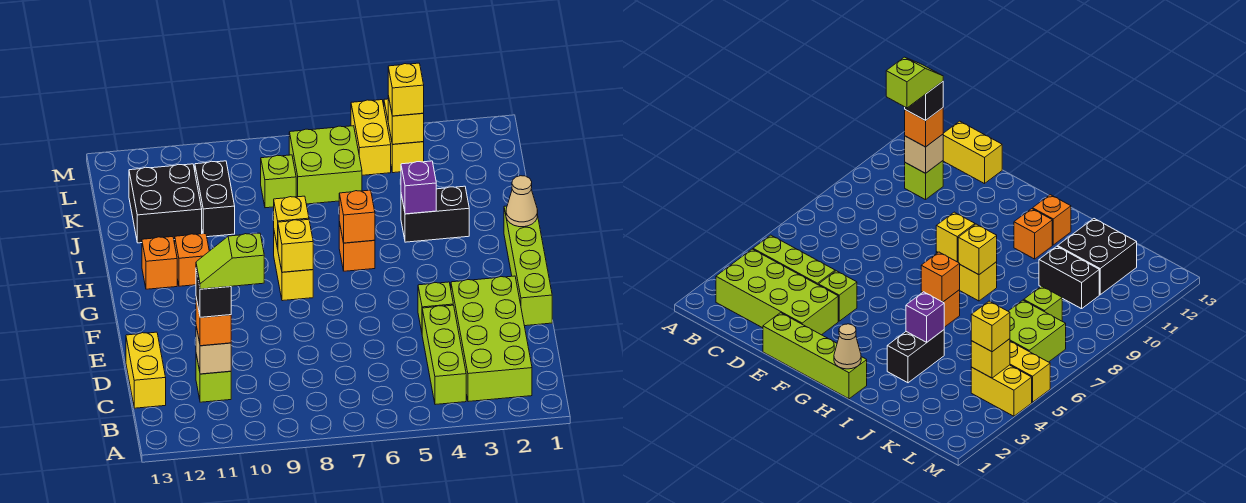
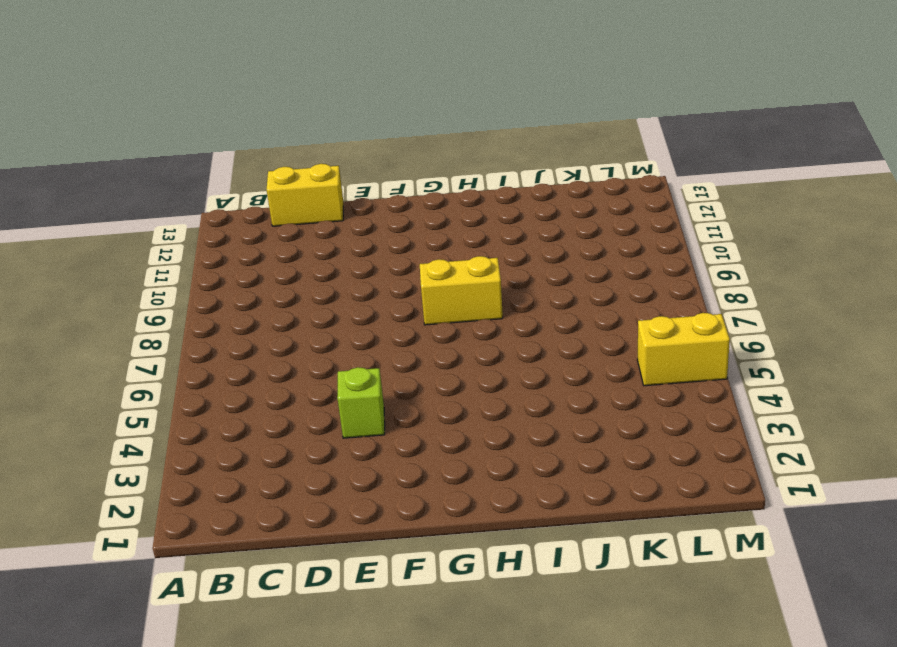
none -> lime 2x4 brick [451,276,532,402]
none -> lime 1x3 brick [422,305,466,405]
none -> lime 1x1 brick [196,355,231,402]

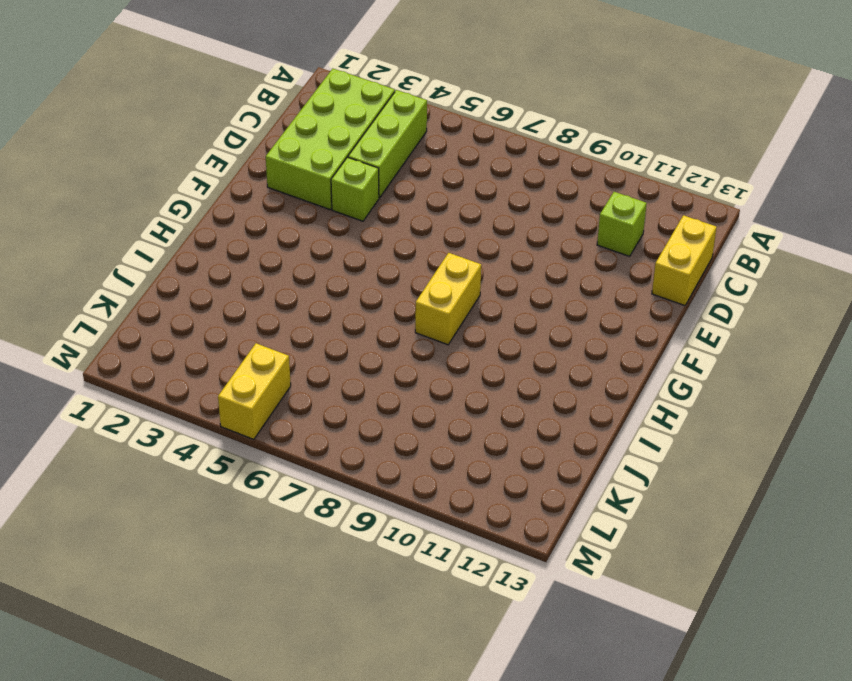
none -> lime 1x4 brick [504,206,552,326]
none -> orange 1x1 brick [339,222,375,271]
none -> orange 1x1 brick [175,234,209,286]

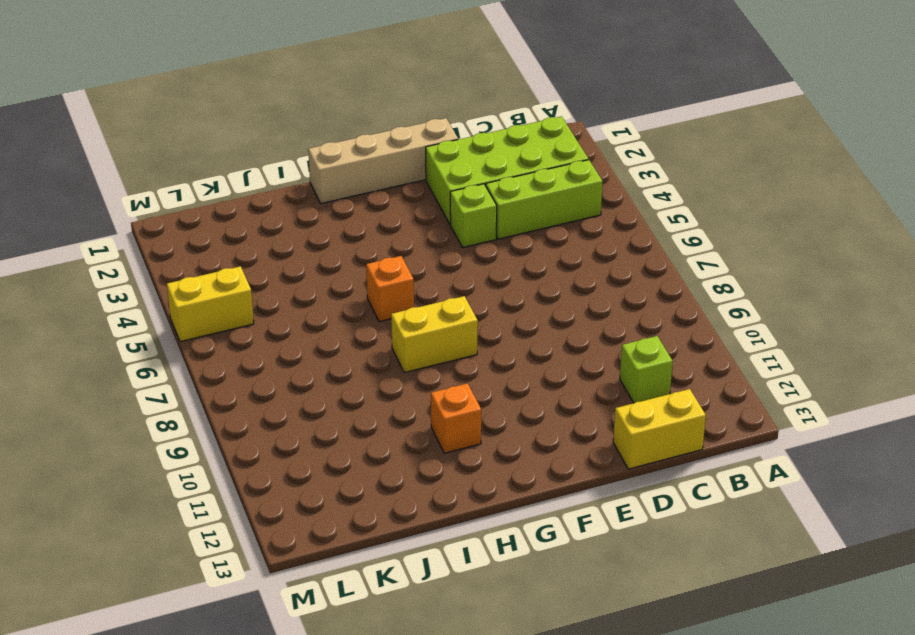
tan 1x4 brick [308,118,458,204] -> lime 1x4 brick [504,206,552,326]
none -> orange 1x1 brick [142,237,177,289]
none -> black 1x2 brick [401,186,469,242]
none -> black 1x2 brick [195,161,235,237]

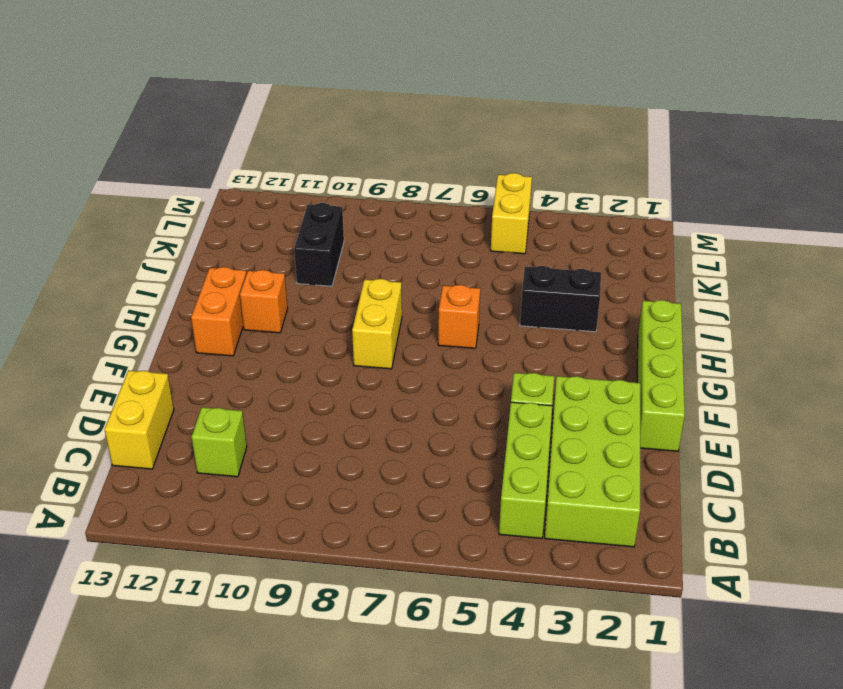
orange 1x2 brick [191,267,246,356] -> orange 1x1 brick [142,237,177,289]
none -> black 2x2 brick [129,164,202,243]
none -> lime 2x2 brick [289,126,362,204]
none -> lime 1x1 brick [261,155,296,208]

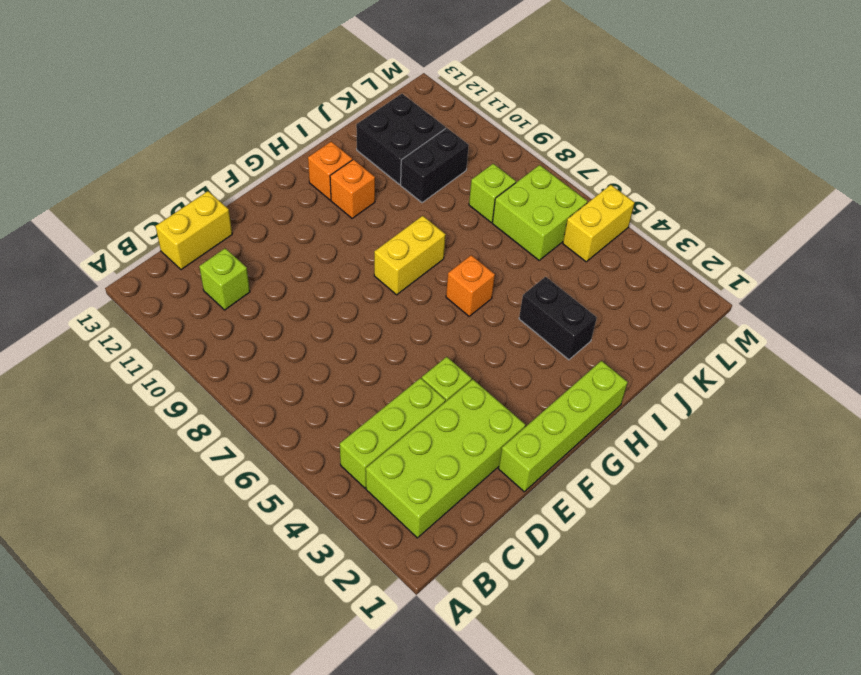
none -> yellow 1x2 brick [384,99,424,173]
none -> tan 1x1 brick [196,326,231,374]
none -> yellow 1x1 brick [278,219,313,272]

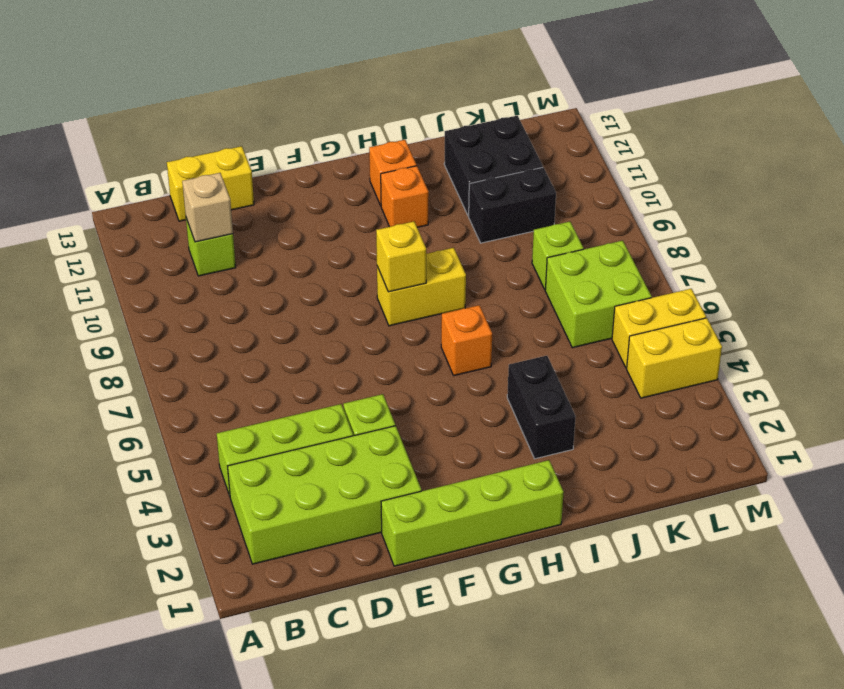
none -> tan 1x1 cone [506,176,538,227]
none -> orange 1x1 brick [339,190,375,243]
none -> yellow 1x1 brick [274,196,309,248]

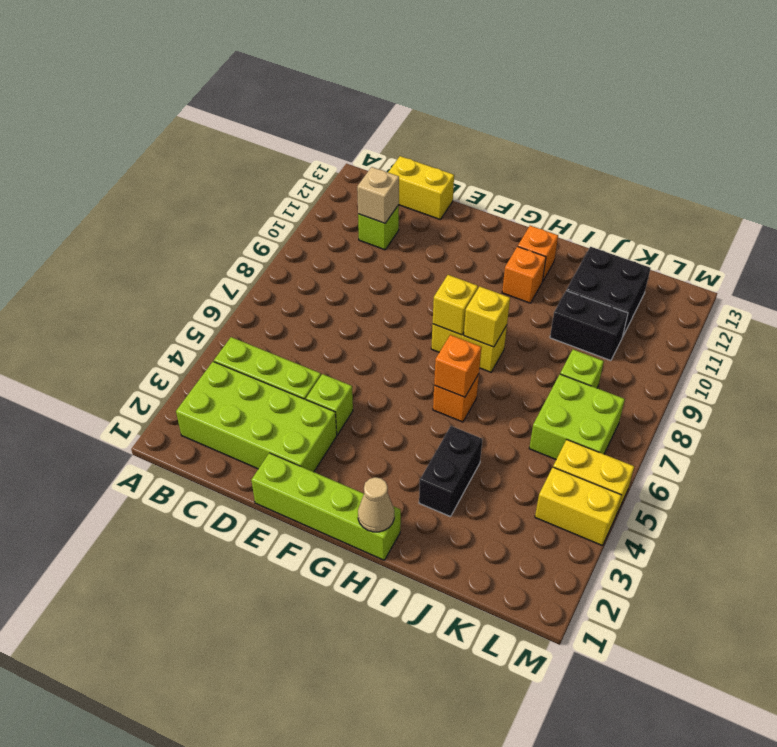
none -> purple 1x1 brick [401,161,436,214]
none -> yellow 1x1 brick [388,96,424,144]
none -> orange 1x1 brick [196,298,231,346]

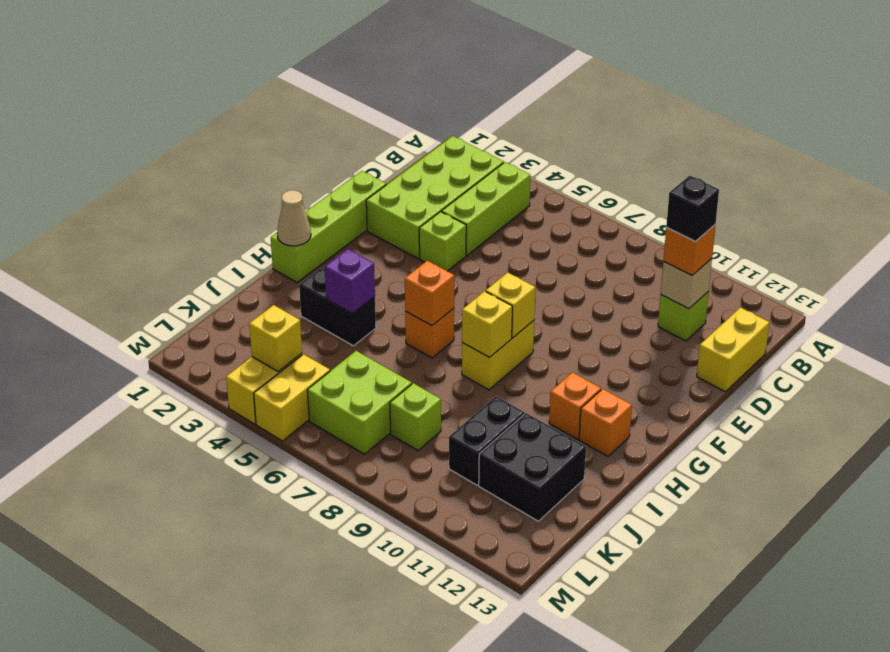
none -> yellow 1x1 brick [388,63,424,116]
none -> lime 1x2 slope [196,233,264,289]

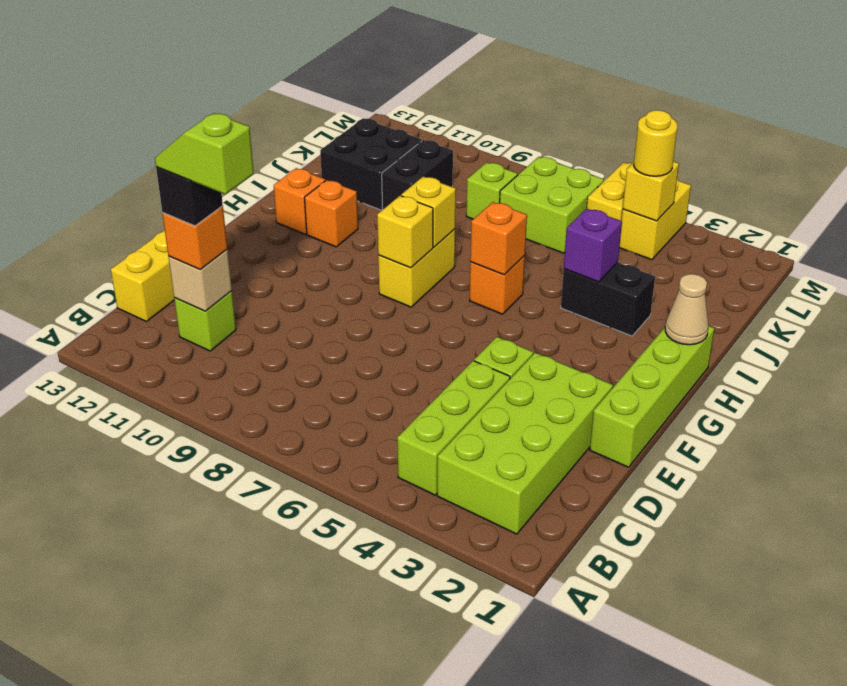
yellow 1x1 round brick [634,110,677,176] -> yellow 1x1 brick [388,63,424,116]

